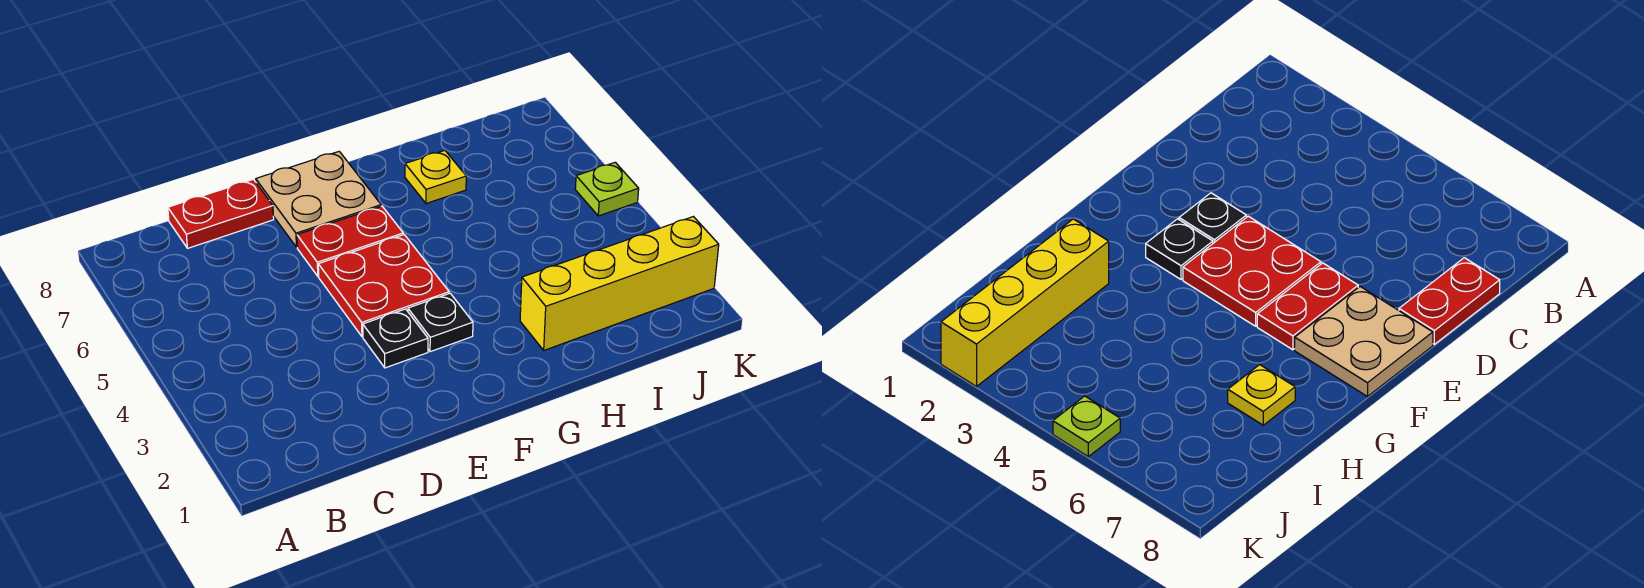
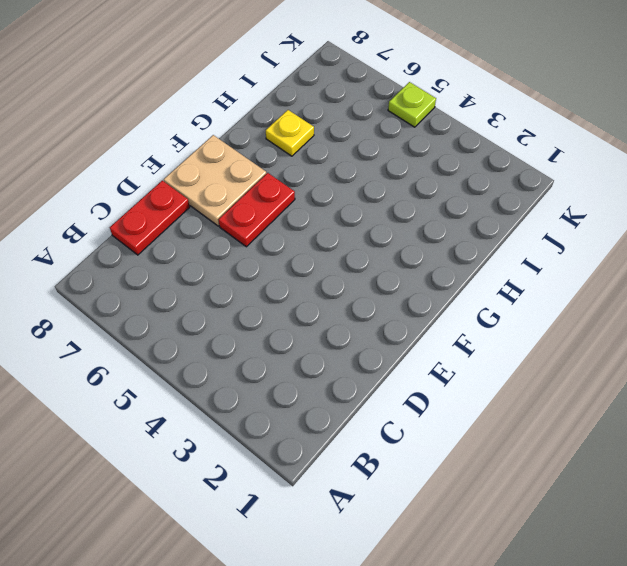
none -> black 1x1 plate [363,309,428,368]
none -> red 2x2 plate [318,235,449,337]

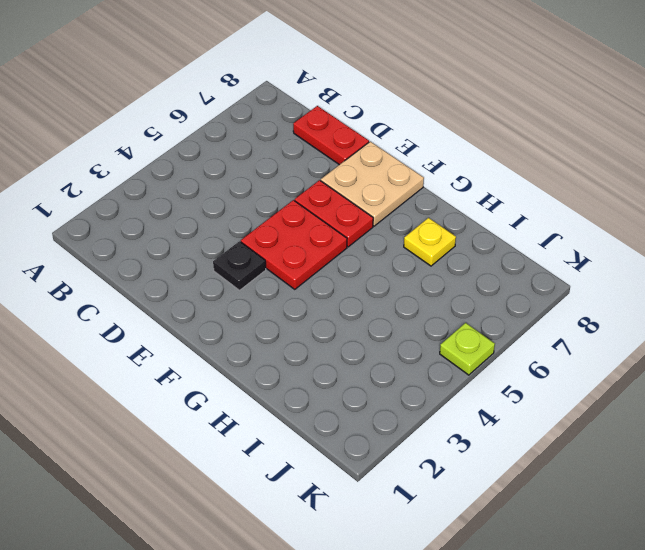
none -> black 1x1 plate [408,293,473,352]
none -> yellow 1x4 brick [520,217,719,350]

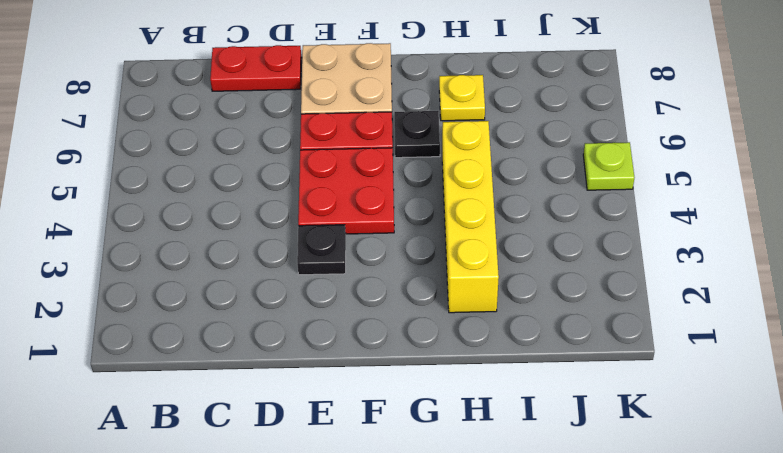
black 1x1 plate [394,111,440,158] -> black 1x1 plate moved to [408,293,473,352]
yellow 1x4 brick [442,121,499,313] -> yellow 1x4 brick turned to [520,217,719,350]

